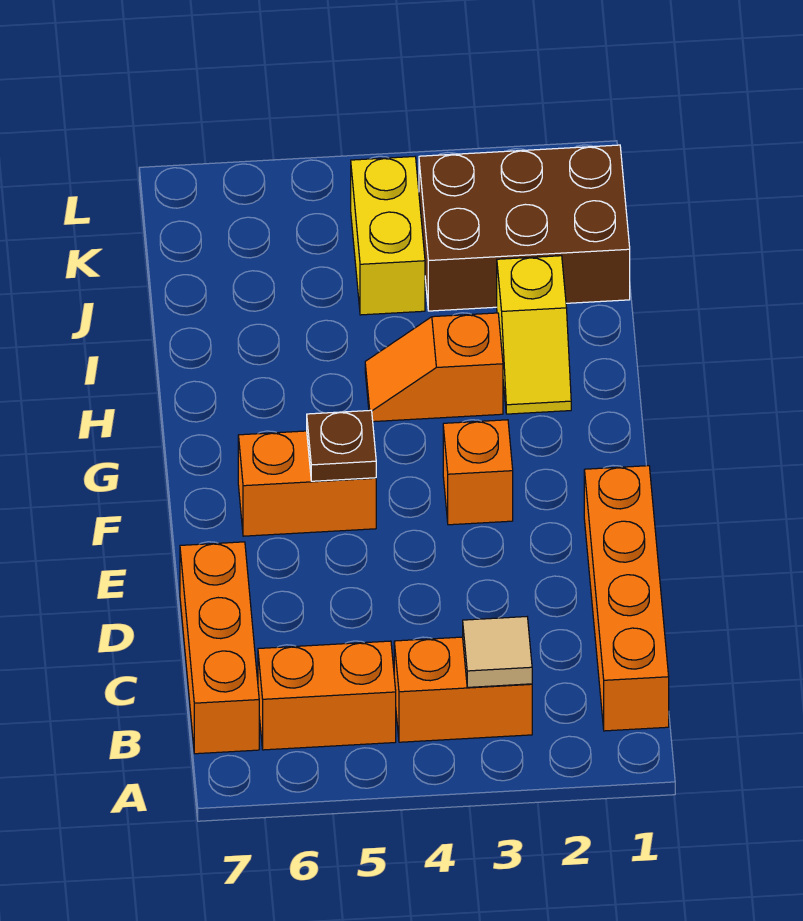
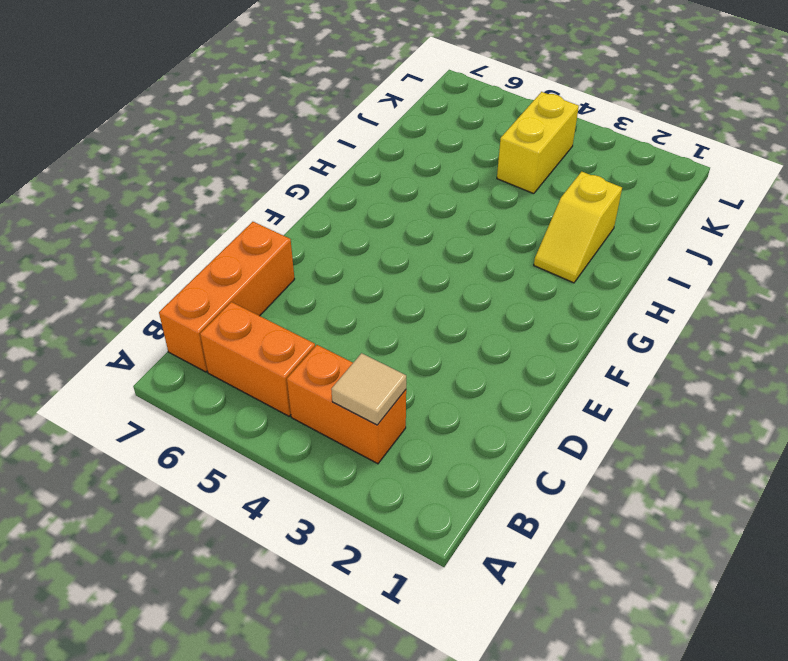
none -> orange 1x4 brick [584,466,669,731]
none -> orange 1x1 brick [443,420,513,525]
none -> orange 1x2 brick [238,431,376,536]

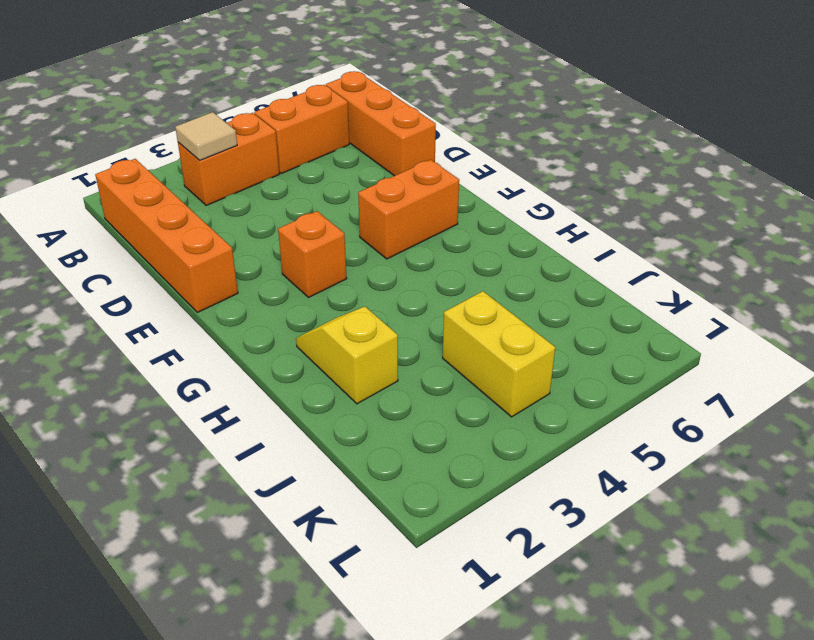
none -> orange 1x2 slope [365,313,503,422]
none -> brown 2x3 brick [419,145,630,311]
none -> brown 1x1 plate [307,410,376,481]

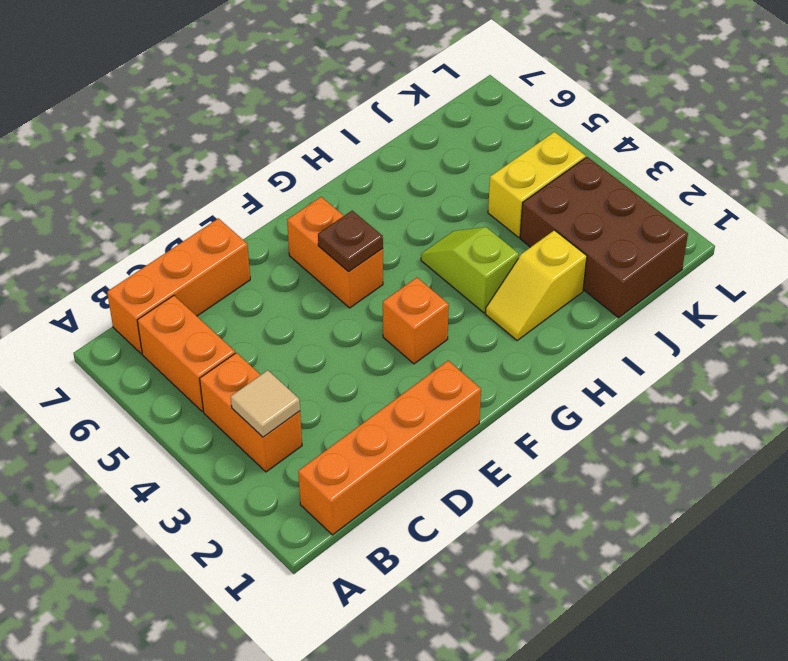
lime 1x2 slope [421,227,519,313] -> orange 1x2 slope [365,313,503,422]

